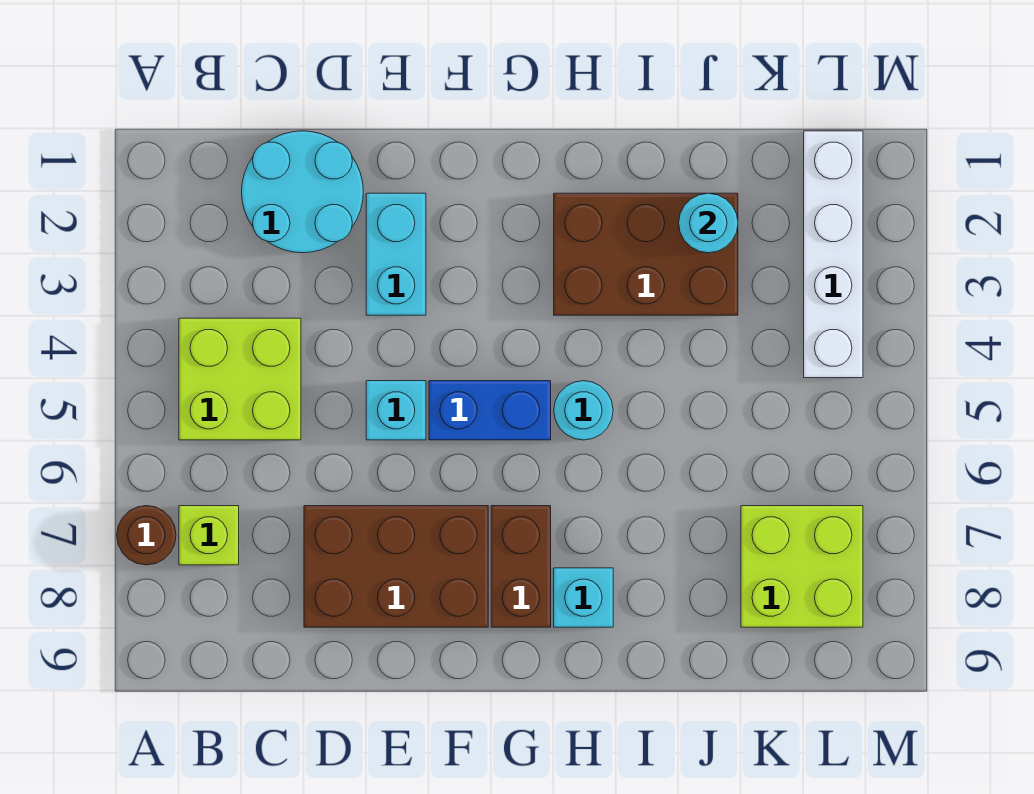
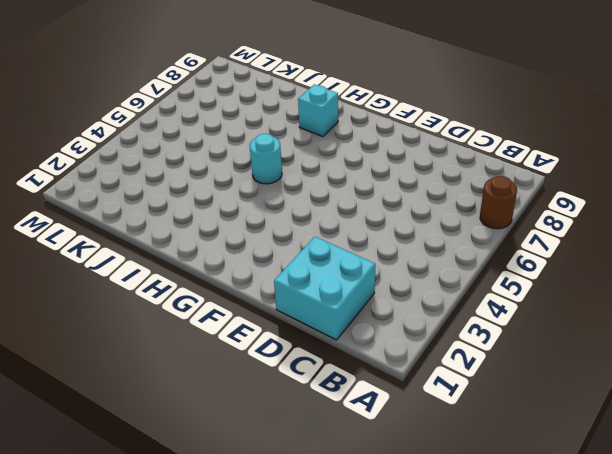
cyan 2x2 brick [274,237,375,340] -> cyan 2x2 round brick [242,131,363,253]
none -> lime 2x2 brick [179,318,301,440]
none -> lime 1x1 brick [179,506,239,565]
none -> brown 2x3 brick [304,506,488,627]

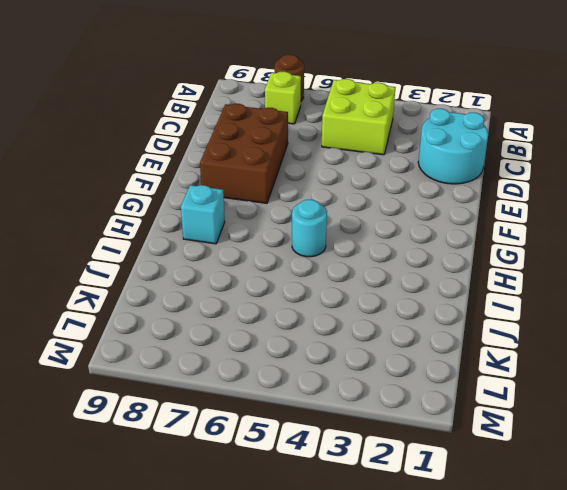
none -> cyan 1x2 brick [366,193,426,315]
none -> cyan 1x1 brick [366,381,426,440]
none -> blue 1x2 brick [429,381,551,440]

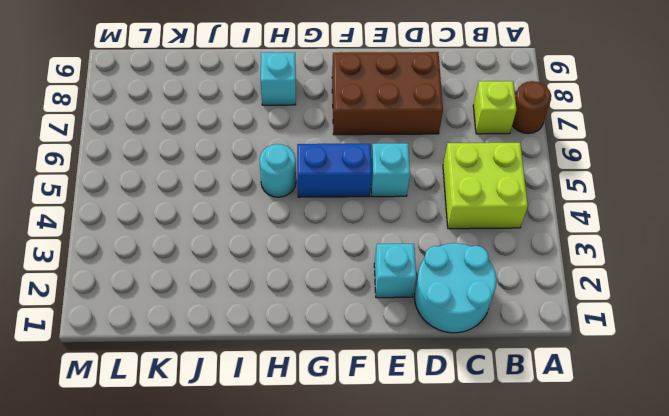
cyan 1x1 brick [374,244,416,298] -> cyan 1x2 brick [366,193,426,315]
none -> brown 1x2 brick [491,506,551,627]
none -> brown 2x3 brick [554,193,738,315]
none -> lime 2x2 brick [741,506,863,627]

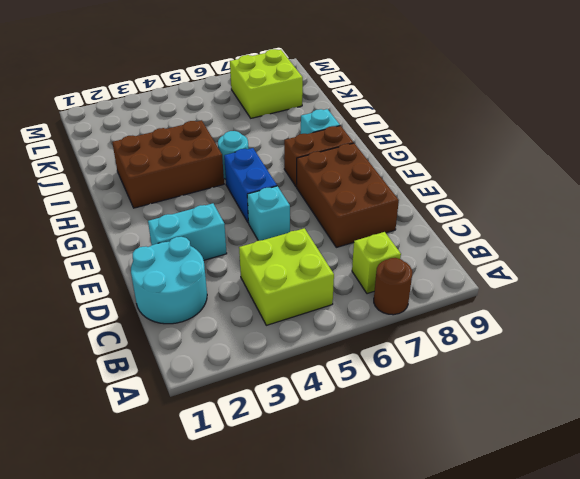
brown 2x3 brick [112,120,224,208] -> brown 2x3 brick turned to [554,193,738,315]
none -> white 1x4 brick [804,131,863,378]
none -> cyan 1x1 round brick [679,193,738,253]

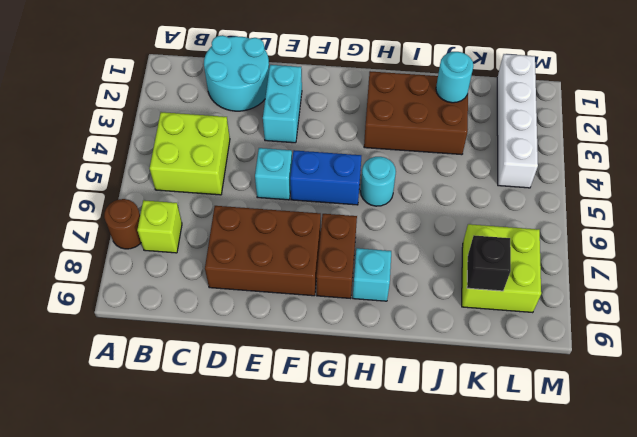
black 1x1 brick [467,235,511,291] -> none

